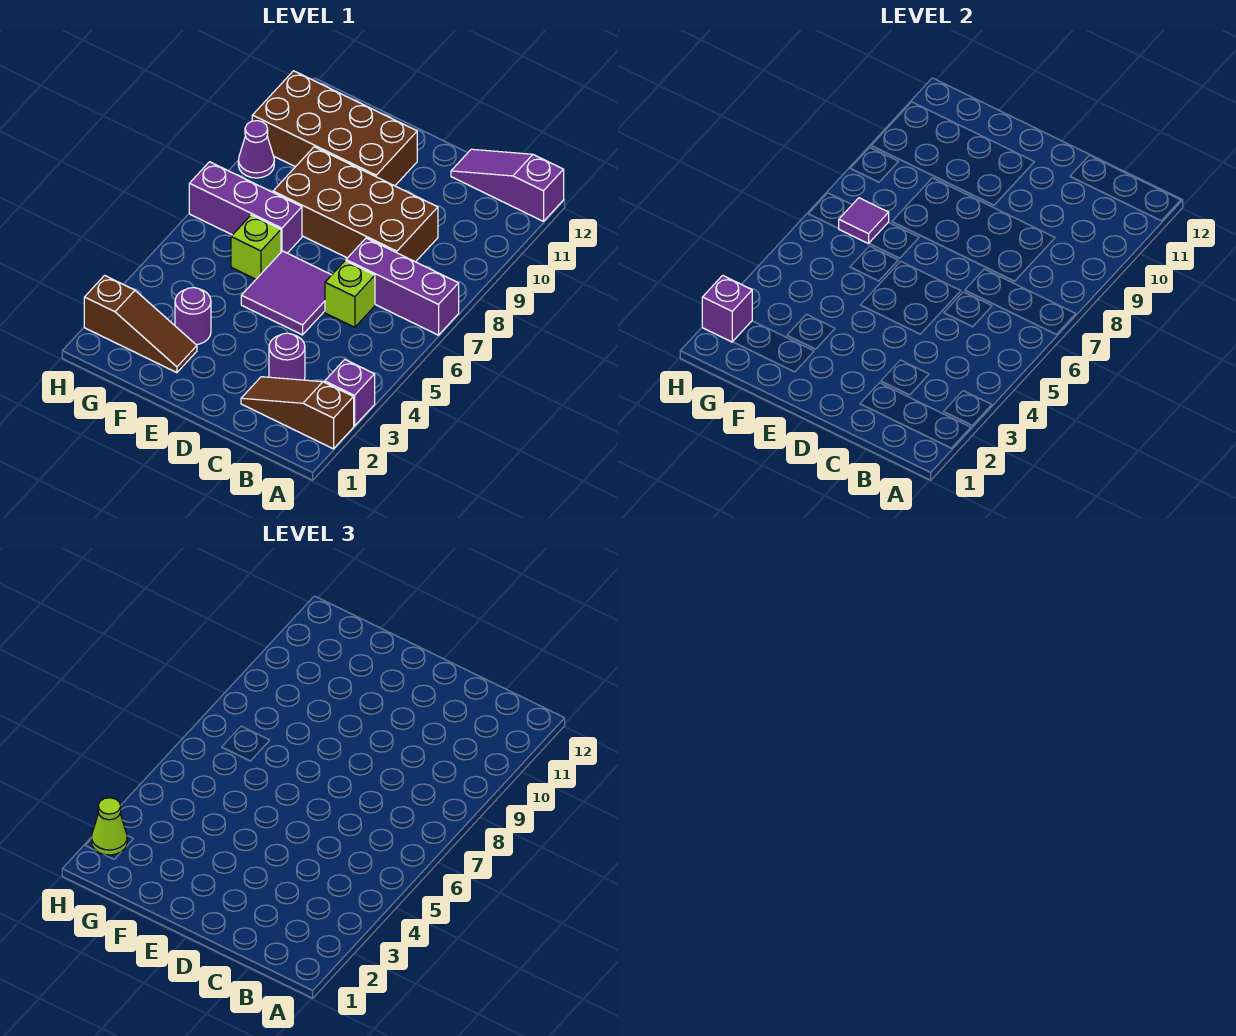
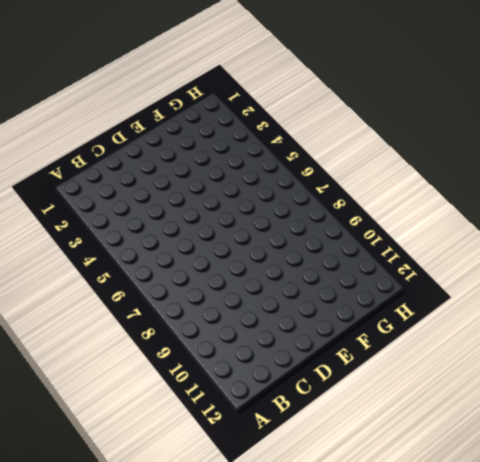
none -> brown 1x3 slope [241,377,354,449]
none -> purple 1x1 brick [325,360,375,426]
none -> purple 1x3 brick [346,238,459,335]

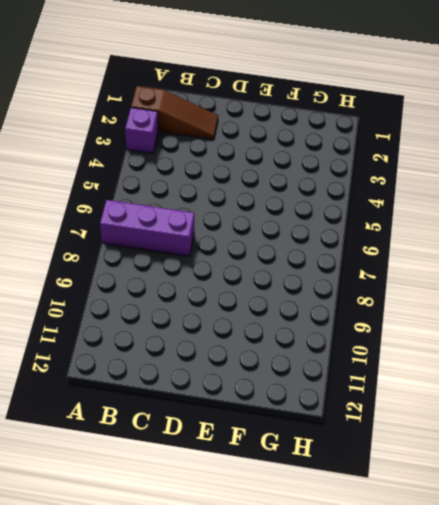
none -> purple 1x3 slope [451,149,564,221]
none -> purple 1x1 round brick [269,333,305,380]
none -> lime 1x1 brick [325,261,375,327]

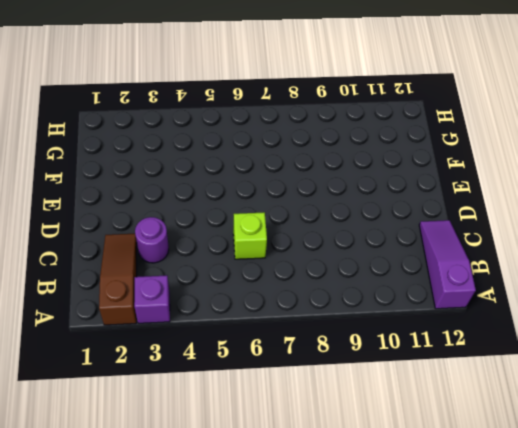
none -> purple 1x3 brick [346,238,459,335]
none -> brown 2x4 brick [273,147,438,262]
none -> purple 2x2 tile [241,251,331,335]

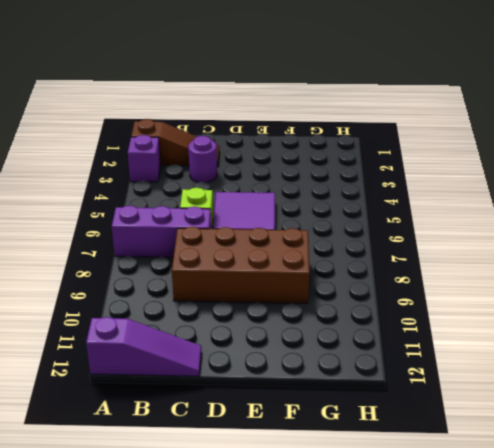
none -> brown 2x4 brick [252,71,417,186]
none -> brown 1x3 slope [84,276,197,373]
none -> purple 1x1 round brick [175,287,211,345]

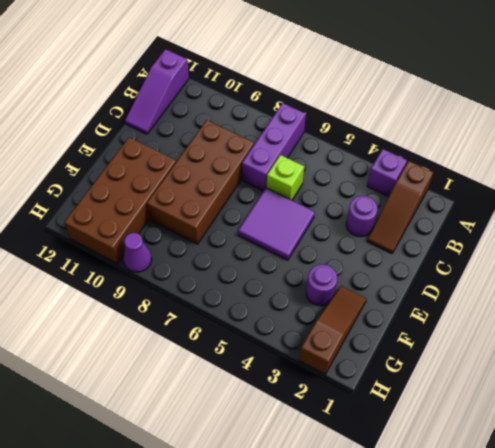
none -> lime 1x1 brick [231,215,281,279]
none -> purple 1x3 brick [189,162,302,253]
none -> purple 1x1 tile [838,198,889,244]

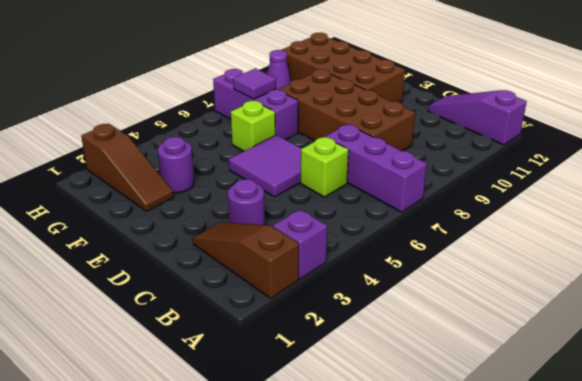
none -> purple 1x1 brick [702,276,752,342]
none -> lime 1x1 cone [91,798,127,855]

